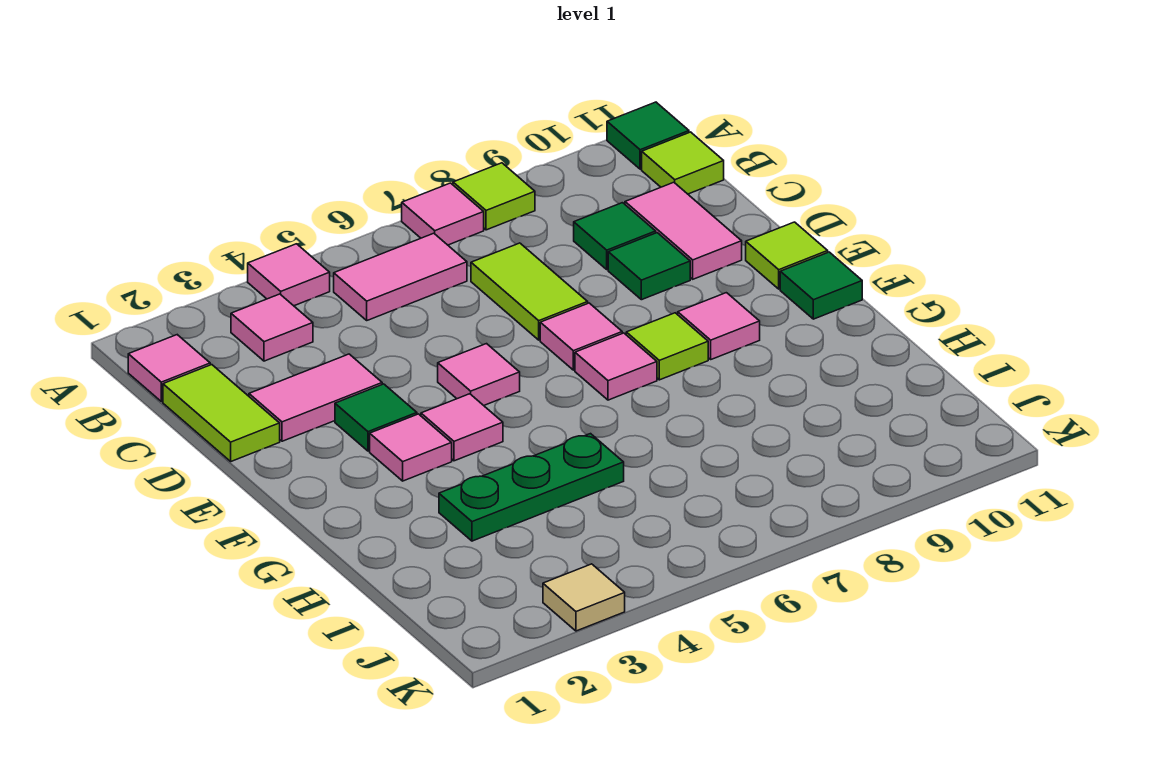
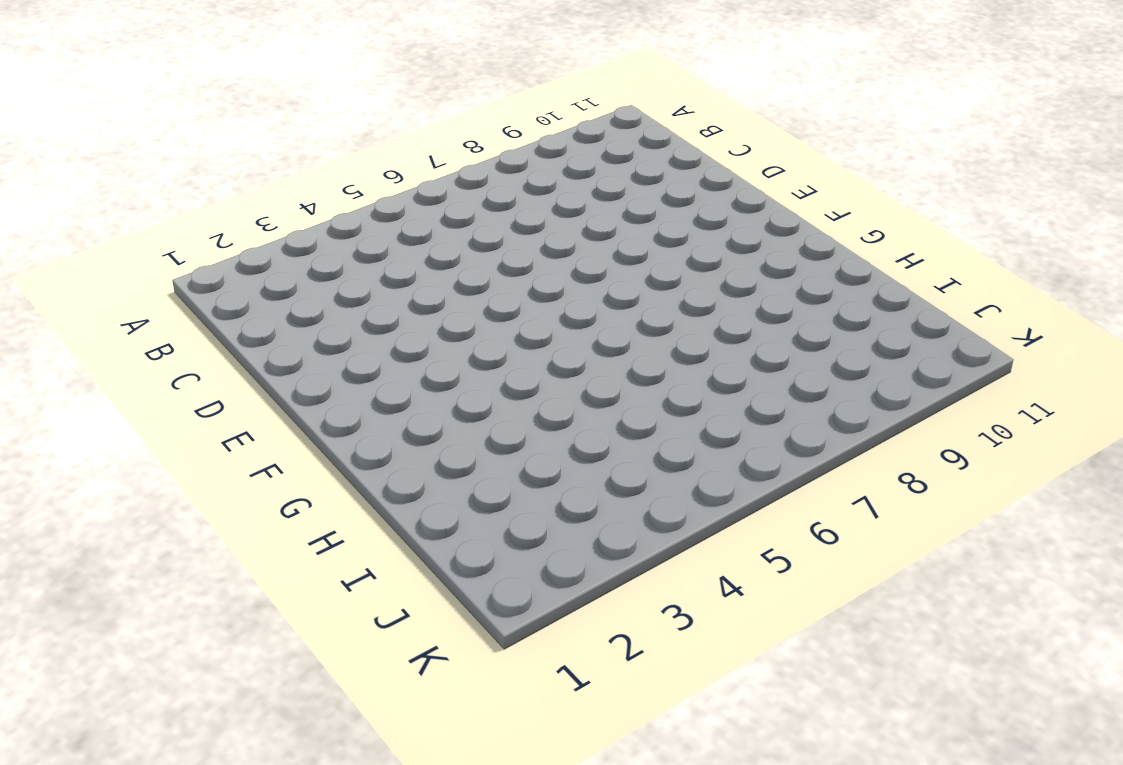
none -> pink 1x1 tile [248,244,330,306]
none -> pink 1x1 tile [402,183,484,245]
none -> lime 1x1 tile [453,163,535,230]

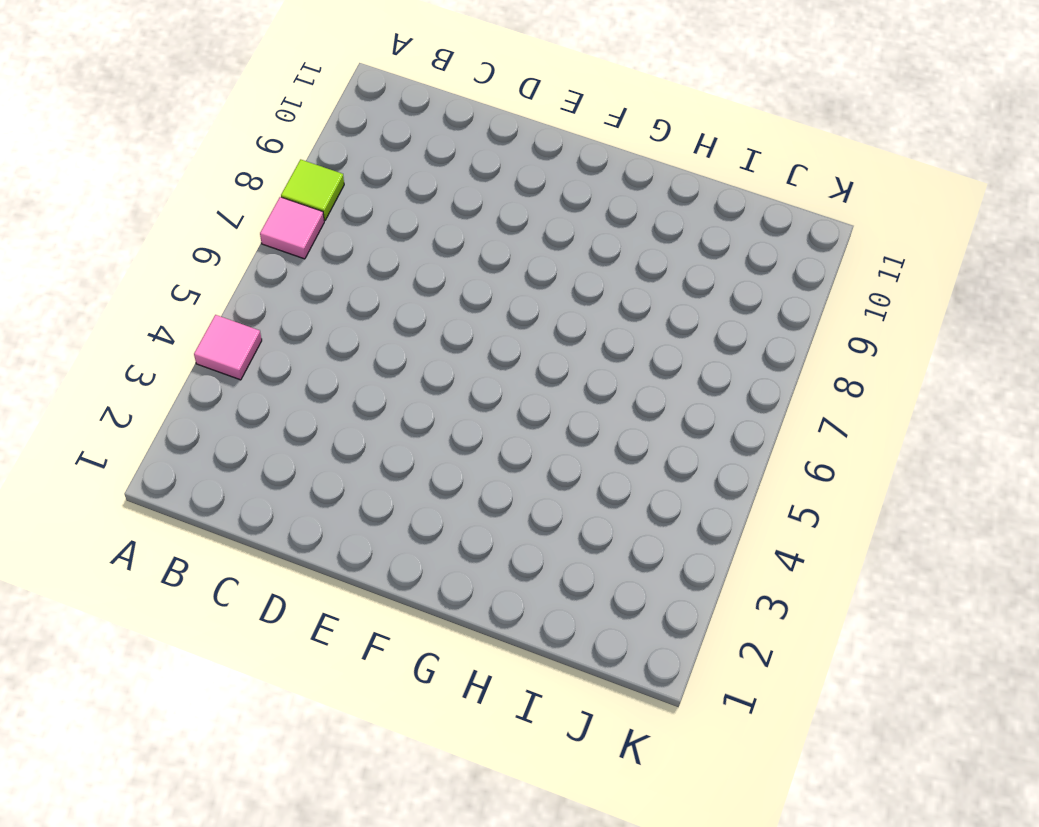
none -> green 1x1 tile [607,102,689,169]
none -> pink 1x1 tile [128,335,210,402]
none -> pink 1x1 tile [231,294,313,361]

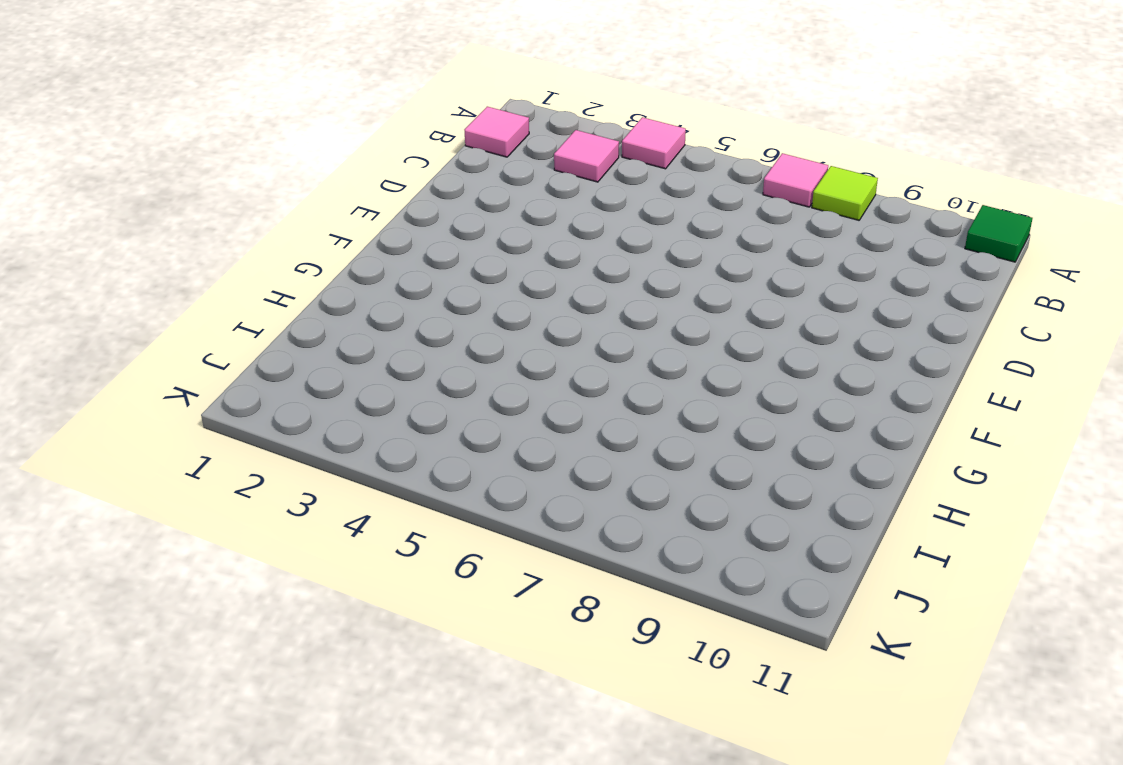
none -> pink 1x2 tile [334,233,467,320]
none -> lime 1x1 tile [642,132,724,194]
none -> lime 1x2 tile [163,365,280,461]

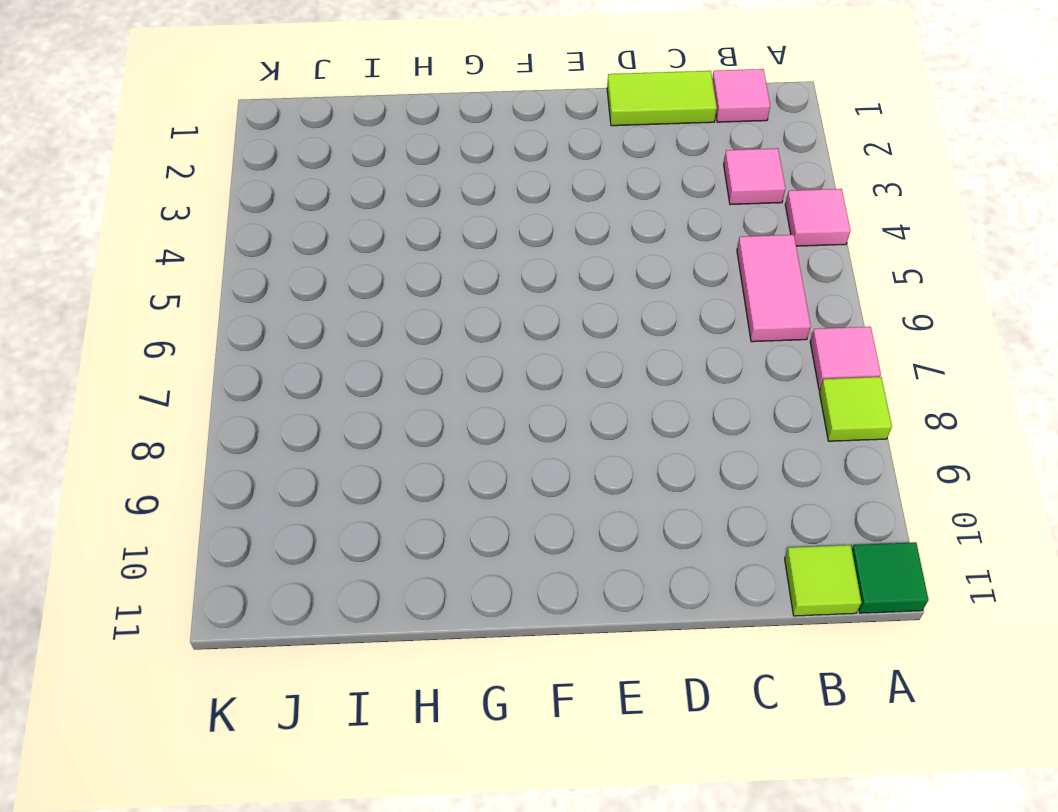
none -> lime 1x2 tile [471,243,588,340]
none -> green 1x1 tile [574,203,656,270]
none -> pink 1x2 tile [625,182,742,279]

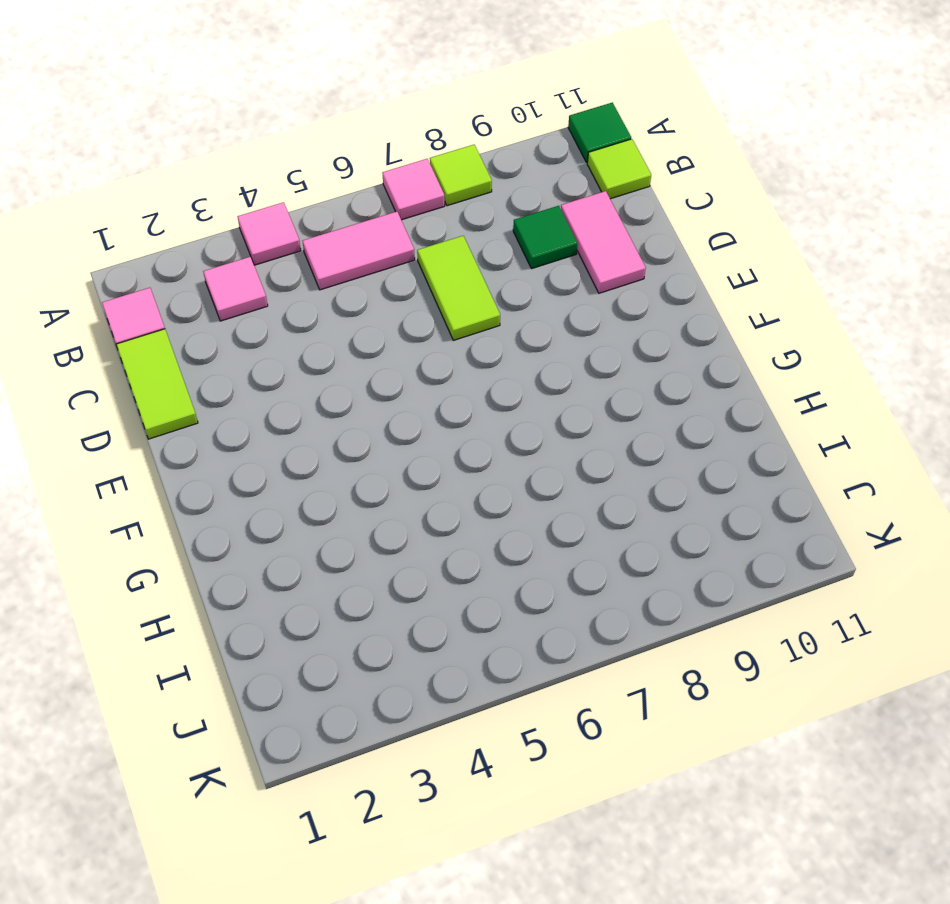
none -> pink 1x2 tile [249,354,382,441]
none -> green 1x1 tile [608,233,690,300]
none -> green 1x1 tile [335,384,417,451]

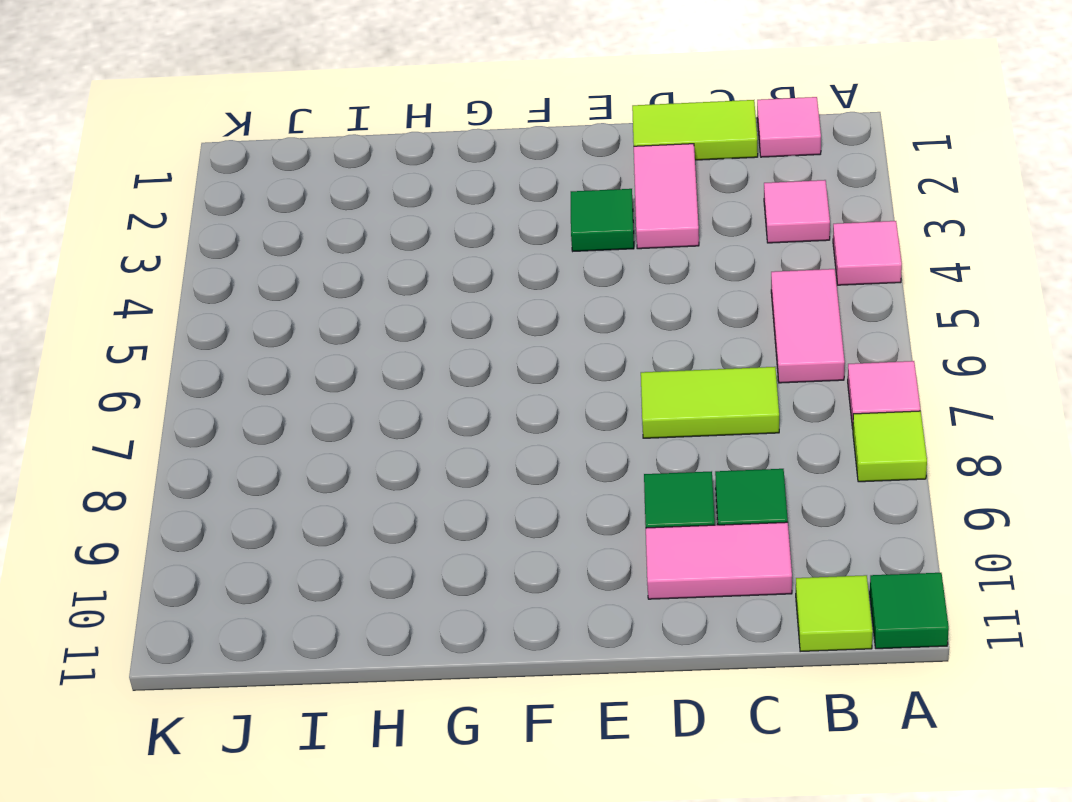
none -> pink 1x1 tile [438,344,520,405]
none -> pink 1x1 tile [540,303,622,370]
none -> lime 1x1 tile [746,222,828,289]

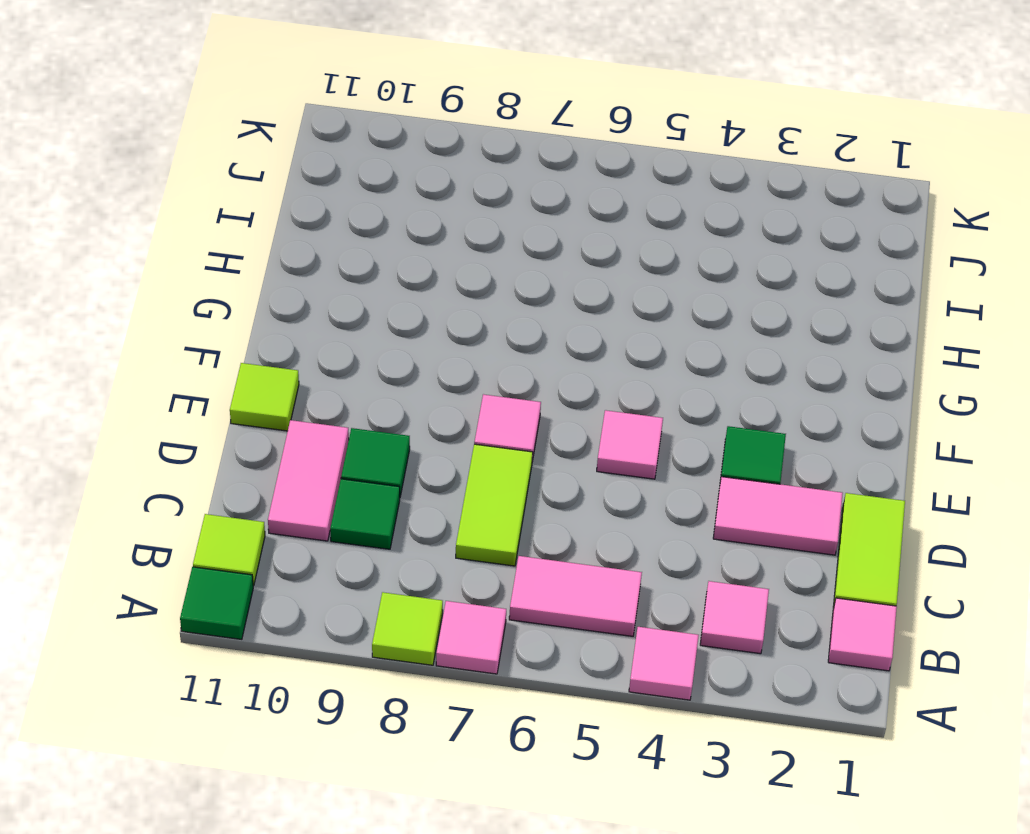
none -> pink 1x1 tile [370,414,452,481]
none -> pink 1x1 tile [421,394,503,461]
none -> pink 1x1 tile [575,333,657,400]

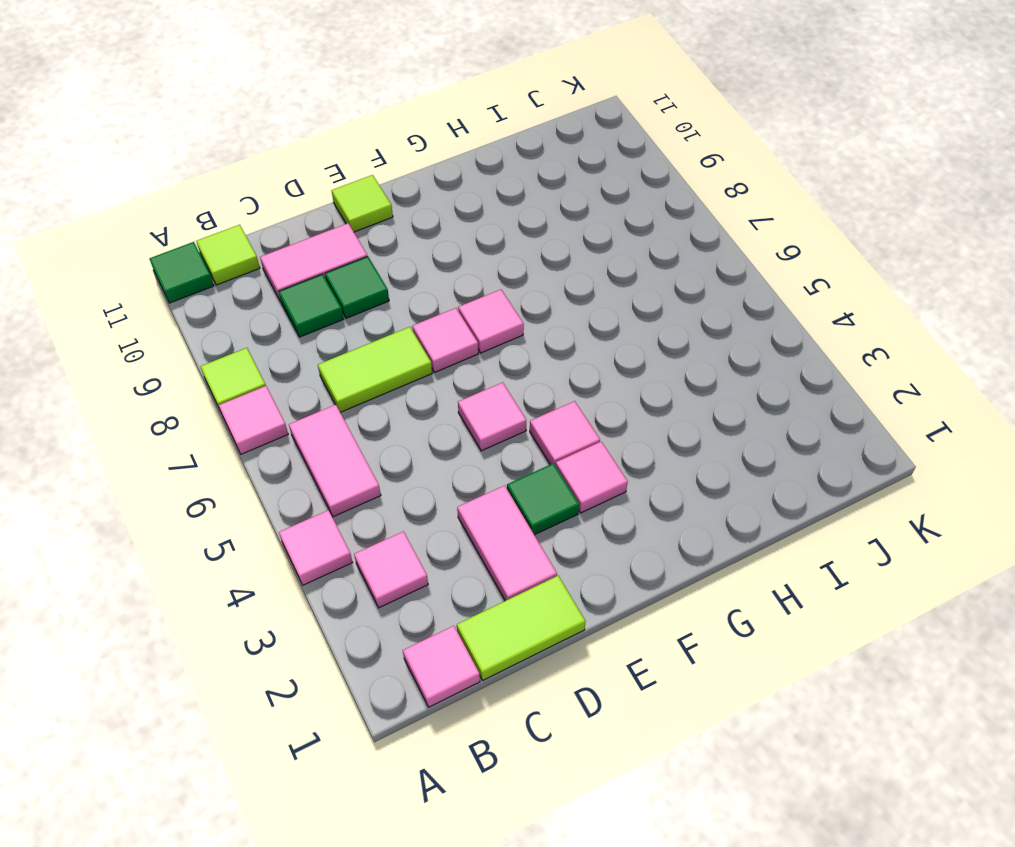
none -> lime 1x1 tile [626,313,708,380]
none -> pink 1x1 tile [678,293,760,359]
none -> green 1x1 tile [780,252,862,319]

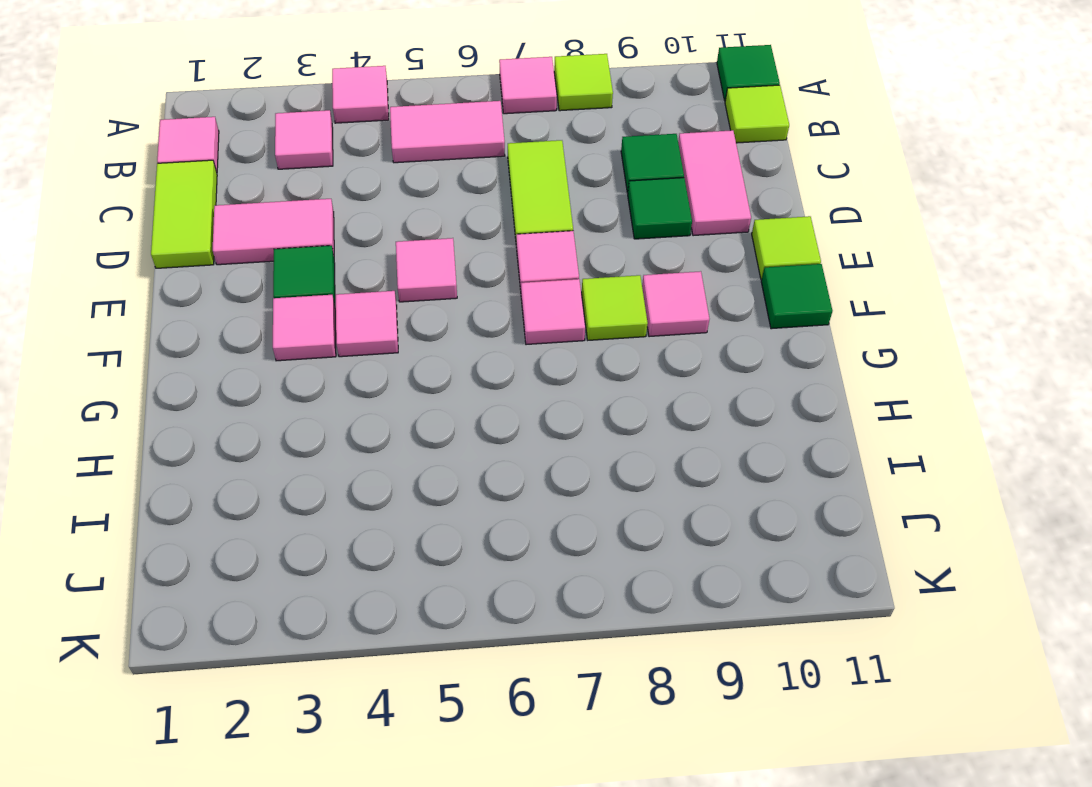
none -> green 1x3 plate [439,434,624,541]
none -> tan 1x1 tile [543,564,625,631]

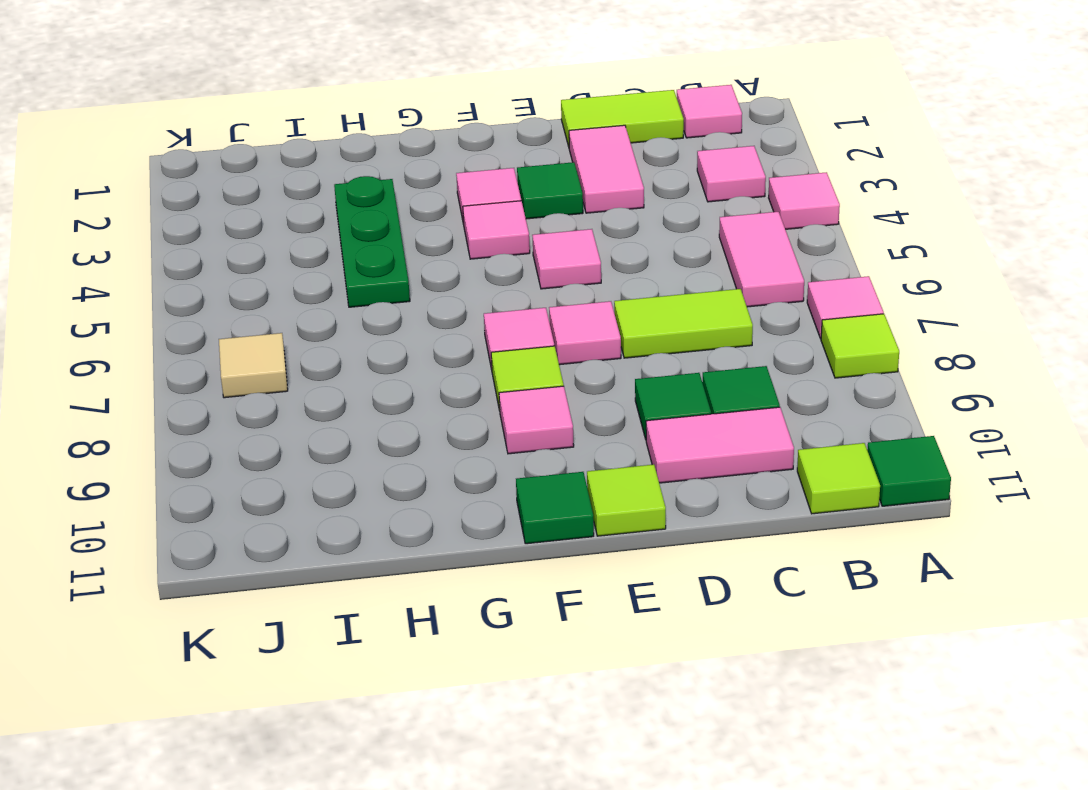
tan 1x1 tile [219,333,288,398] -> tan 1x1 tile moved to [543,564,625,631]

